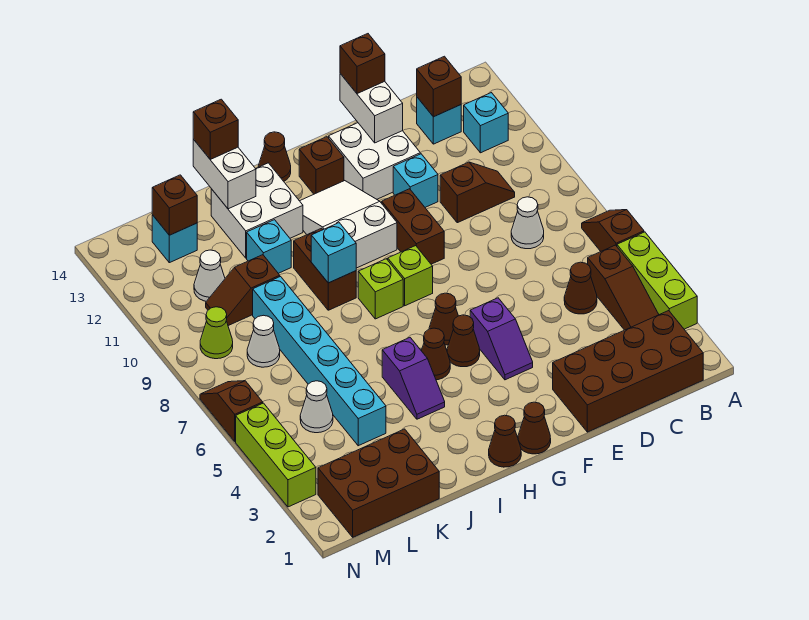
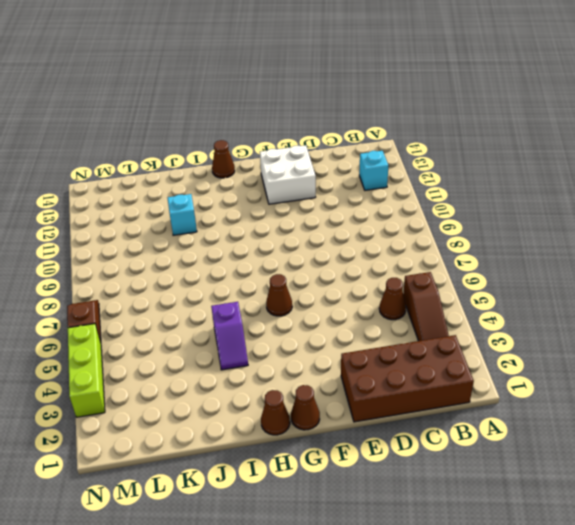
none -> lime 1x3 brick [617,232,697,329]
none -> brown 1x2 slope [582,210,644,251]
none -> white 1x1 cone [511,197,544,249]
none -> brown 1x2 slope [440,162,515,223]

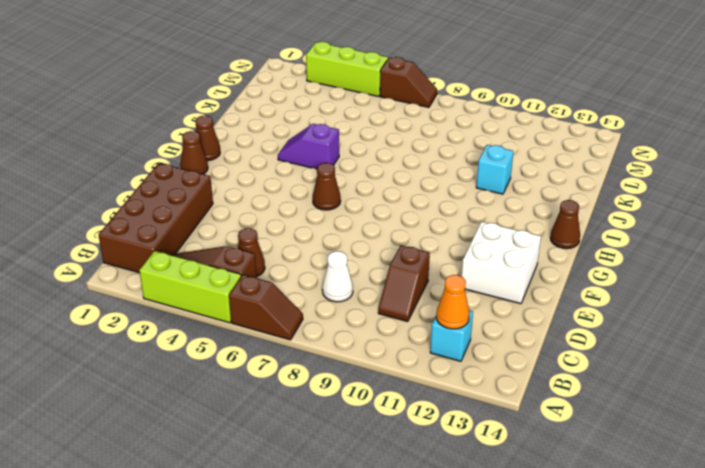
orange 1x1 cone [436,275,469,329] -> none
none -> cyan 1x1 brick [417,97,461,144]
none -> cyan 1x1 brick [393,154,438,207]
none -> purple 1x2 slope [470,298,533,380]
none -> brown 1x2 brick [382,189,444,264]

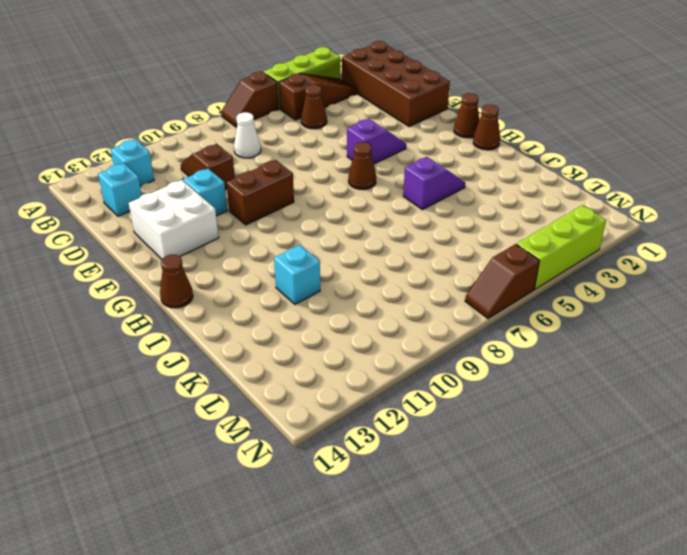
none -> brown 1x1 cone [447,315,480,367]
none -> lime 1x1 brick [388,246,433,306]
none -> white 2x3 slope [300,181,397,268]
none -> brown 1x1 brick [299,137,344,194]

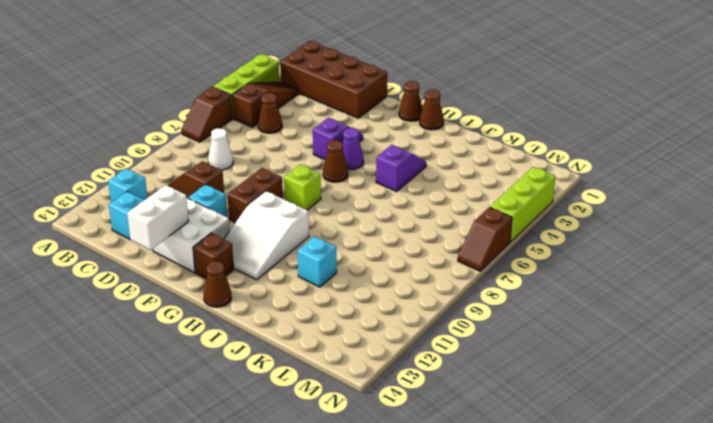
purple 1x1 cone [343,128,364,170] -> brown 1x1 cone [447,315,480,367]
none -> brown 1x1 cone [422,328,450,380]
none -> lime 1x1 brick [358,259,403,319]
none -> brown 1x2 brick [294,228,356,310]
none -> white 2x2 brick [211,163,303,258]

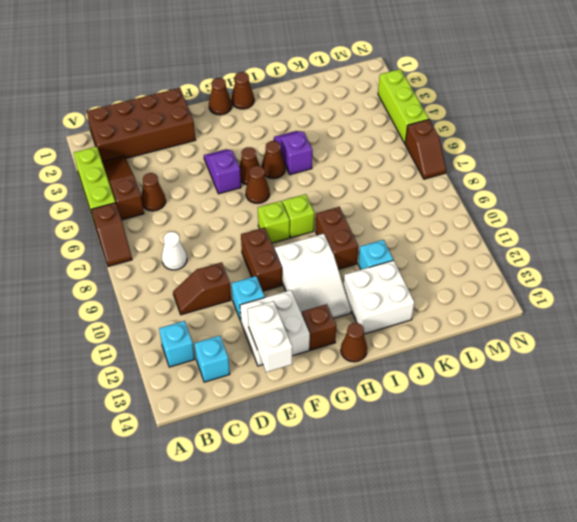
none -> brown 2x3 brick [318,429,439,537]
none -> cyan 1x6 brick [253,277,386,446]
none -> brown 1x2 slope [206,255,280,326]
none -> white 1x1 cone [300,381,333,433]

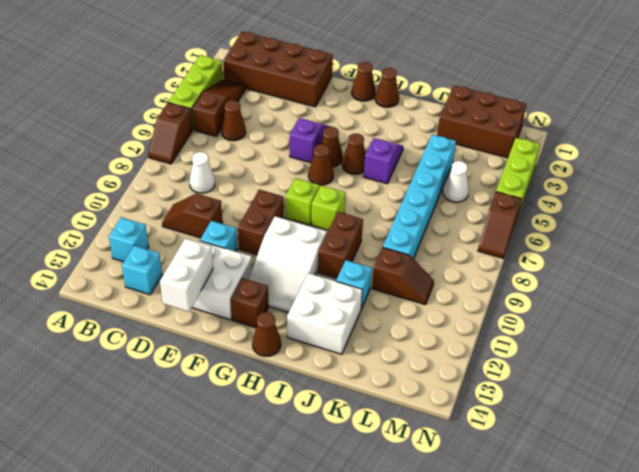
none -> white 1x1 cone [247,315,280,367]
none -> white 1x1 cone [194,250,225,301]
none -> cyan 1x1 brick [152,215,197,263]
none -> lime 1x1 cone [200,307,233,359]

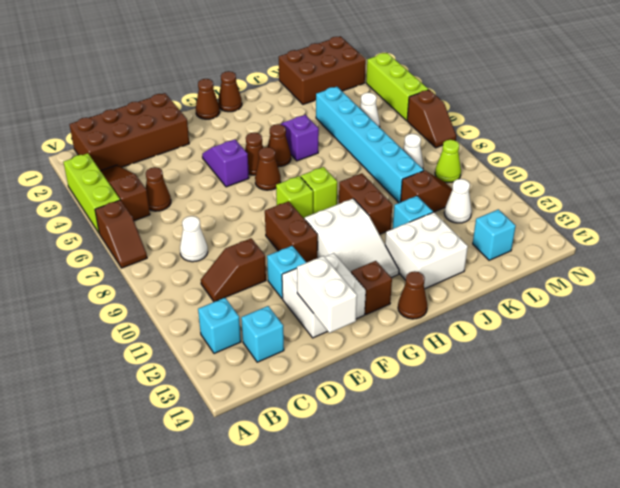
none -> brown 1x1 brick [417,56,461,117]
none -> cyan 1x1 brick [311,223,356,283]
none -> white 1x2 brick [193,139,256,209]
none -> brown 1x1 brick [152,175,197,235]

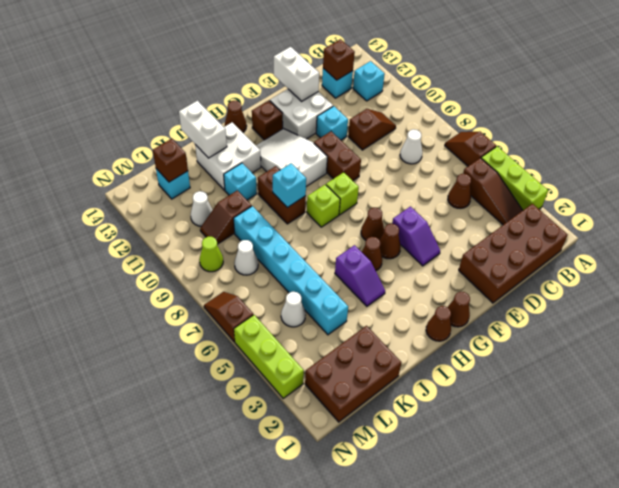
none -> brown 1x1 brick [340,34,385,94]
none -> brown 1x1 brick [193,99,238,159]

